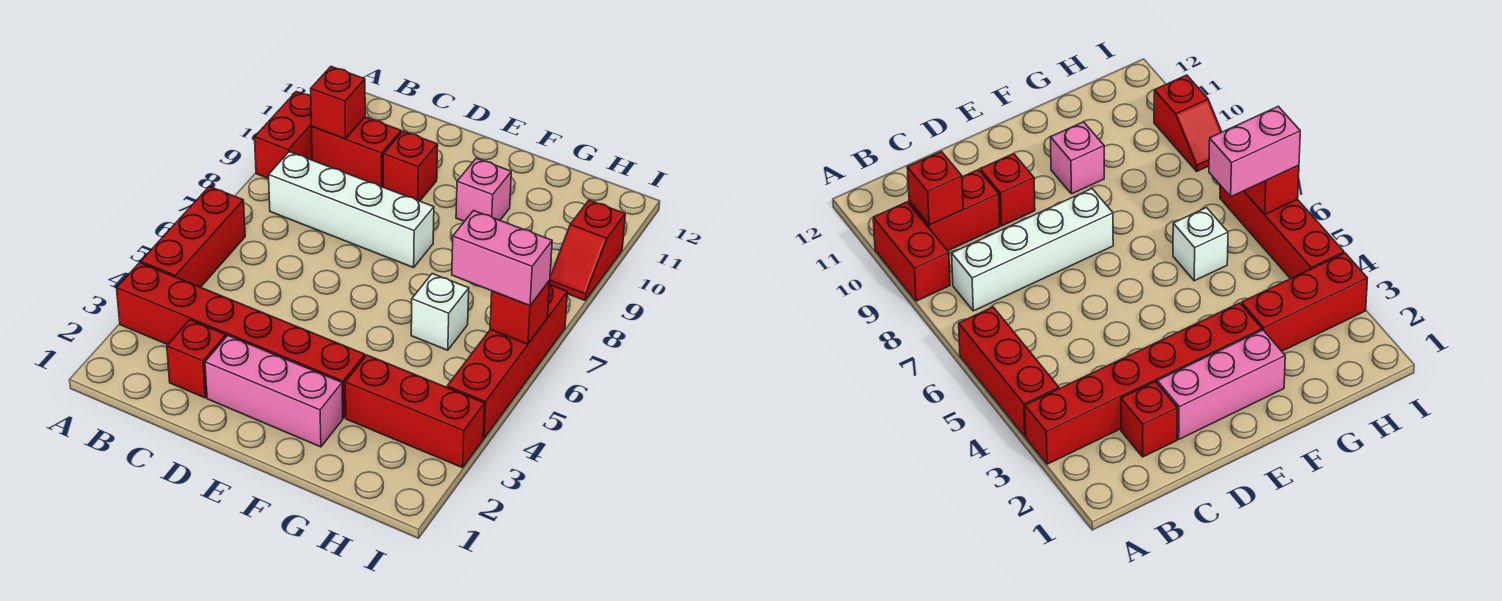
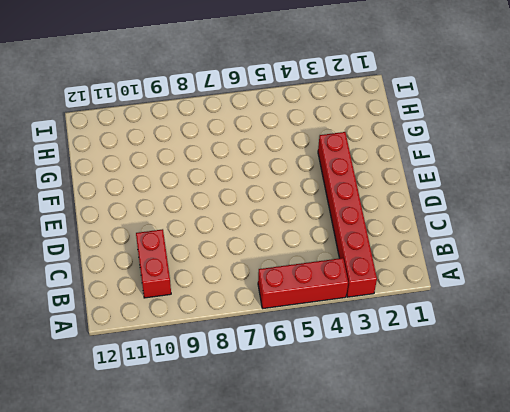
none -> red 1x2 brick [255,92,312,179]
none -> white 1x4 brick [269,152,434,268]
none -> red 1x1 brick [167,320,226,398]

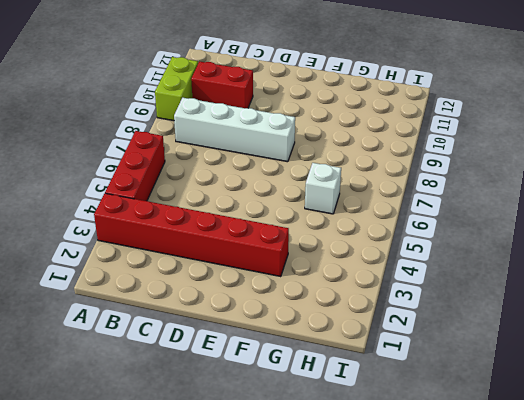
lime 1x2 brick [155,57,198,121] -> red 1x2 brick [255,92,312,179]
none -> red 1x1 brick [167,320,226,398]
none -> pink 1x3 brick [205,336,343,447]
none -> red 1x1 brick [383,131,438,201]

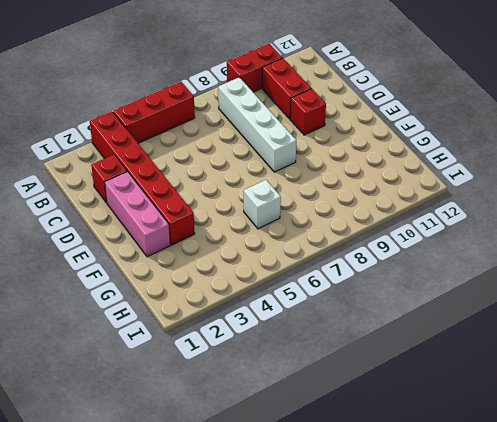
none -> pink 1x1 brick [456,158,511,221]
none -> red 1x3 brick [345,355,485,468]
none -> red 1x4 brick [447,285,567,438]

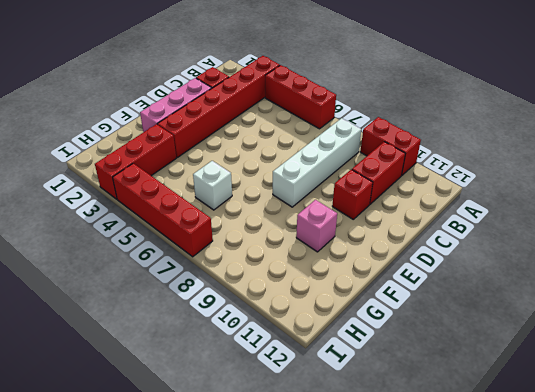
none -> red 1x2 slope [550,200,625,300]
none -> red 1x1 brick [311,67,365,139]
none -> red 1x1 brick [490,280,550,344]

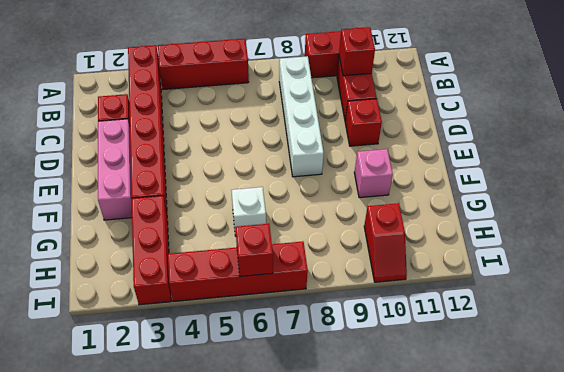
red 1x2 slope [364,203,407,282] -> red 1x2 slope turned to [550,200,625,300]
none -> pink 1x2 brick [452,211,552,306]

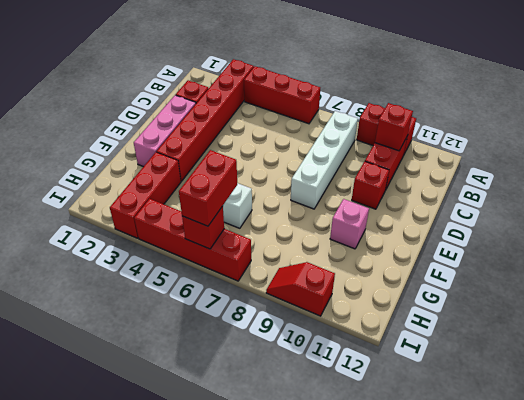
red 1x2 brick [179,150,237,226] -> pink 1x2 brick [452,211,552,306]

